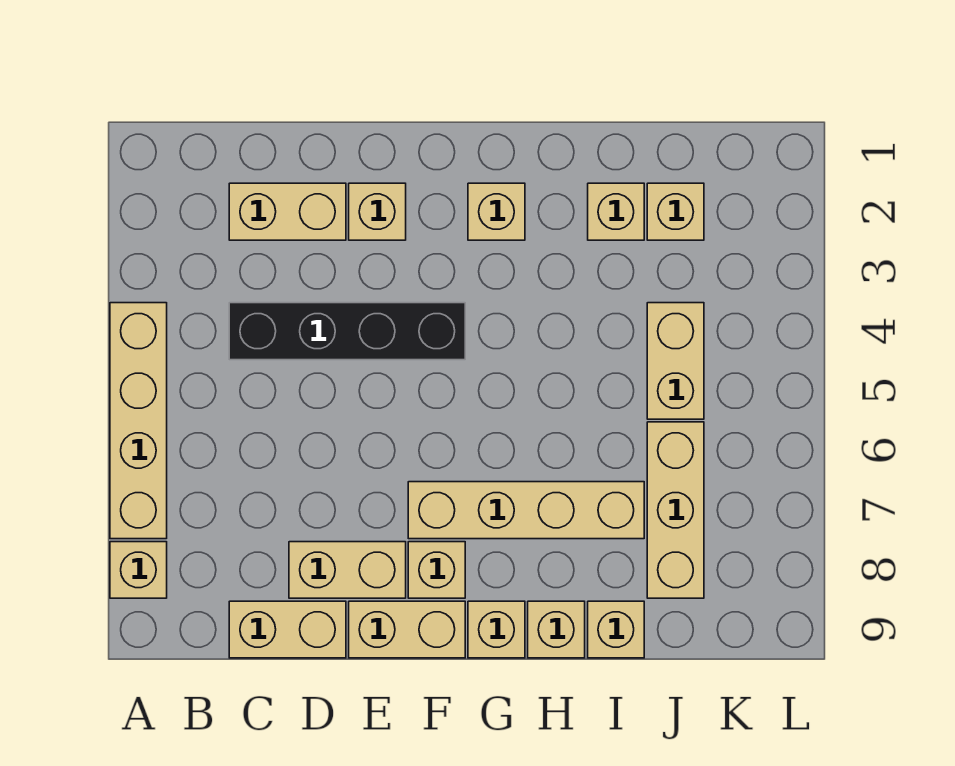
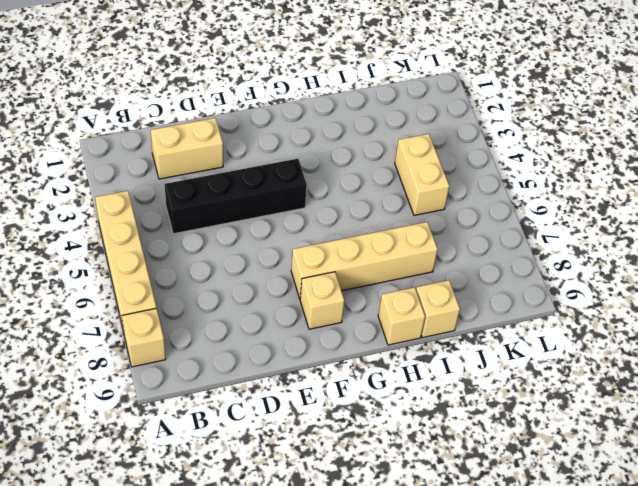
none -> tan 1x2 brick [229,601,346,658]
none -> tan 1x2 brick [289,542,406,598]
none -> tan 1x1 brick [349,183,406,240]

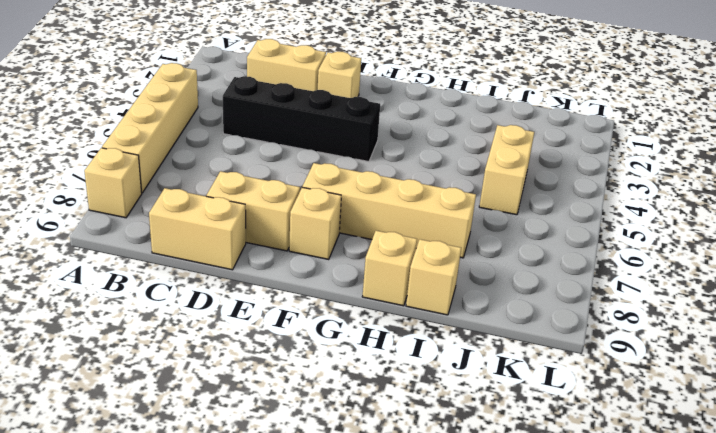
none -> tan 1x2 brick [349,601,465,658]
none -> tan 1x1 brick [468,183,525,240]
none -> tan 1x1 brick [468,601,525,658]

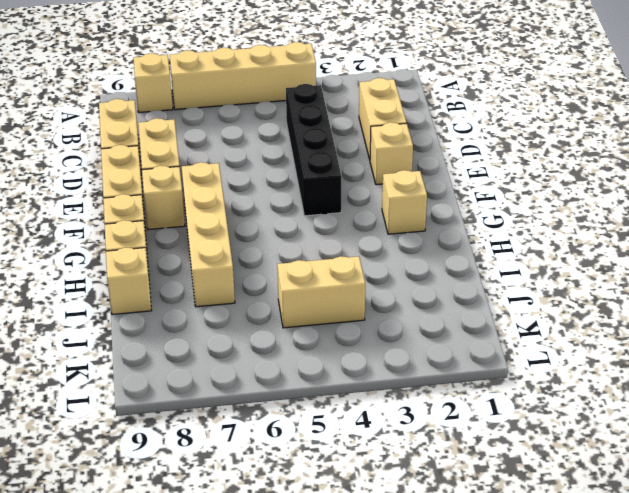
none -> tan 1x1 brick [588,183,644,240]
none -> tan 1x1 brick [647,183,704,240]
none -> tan 1x3 brick [647,422,704,598]

